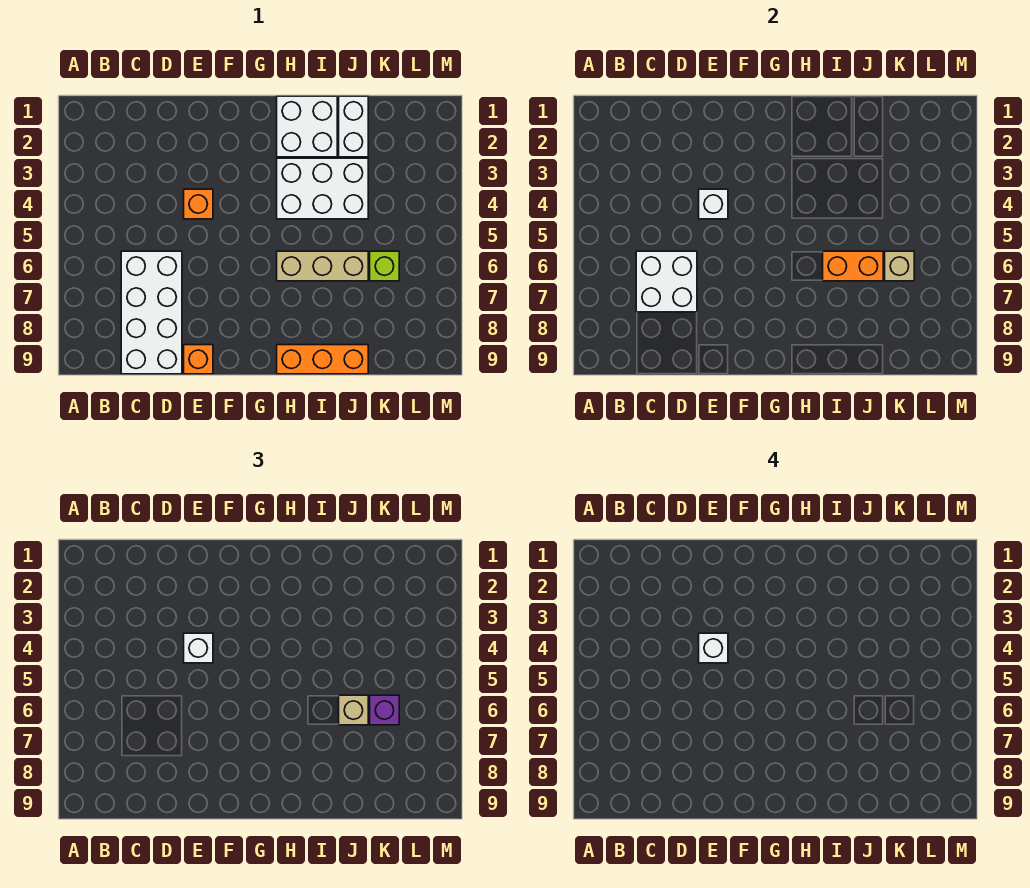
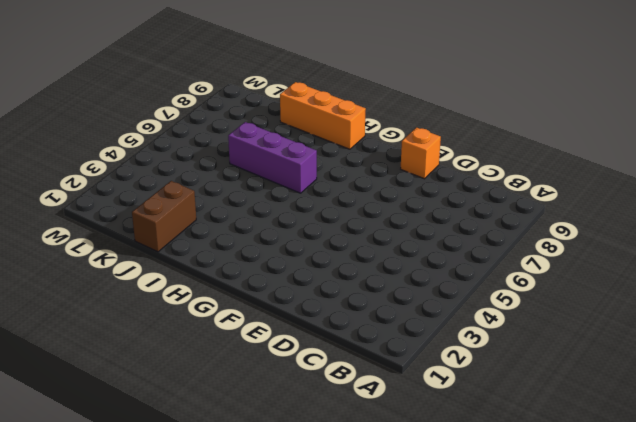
purple 1x3 brick [228,122,317,193] -> tan 1x3 brick [277,251,368,281]
brown 1x2 brick [132,181,196,252] -> white 1x2 brick [339,96,368,157]
none -> white 2x4 brick [121,251,182,374]
none -> orange 1x1 brick [184,189,213,219]
none -> white 2x2 brick [277,96,337,157]

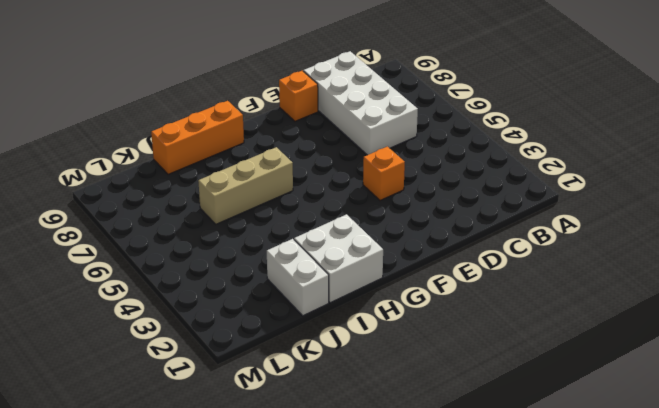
none -> white 2x3 brick [277,158,368,219]
none -> lime 1x1 brick [370,251,399,281]
none -> white 2x2 brick [636,251,697,312]

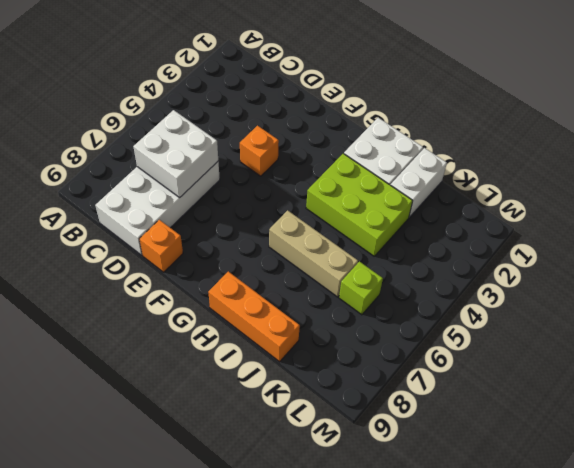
lime 2x3 brick [306,154,413,256] -> white 2x3 brick [277,158,368,219]
none -> white 1x1 brick [699,189,728,219]
none -> orange 1x2 brick [823,251,883,281]
none -> tan 1x1 brick [885,251,914,281]

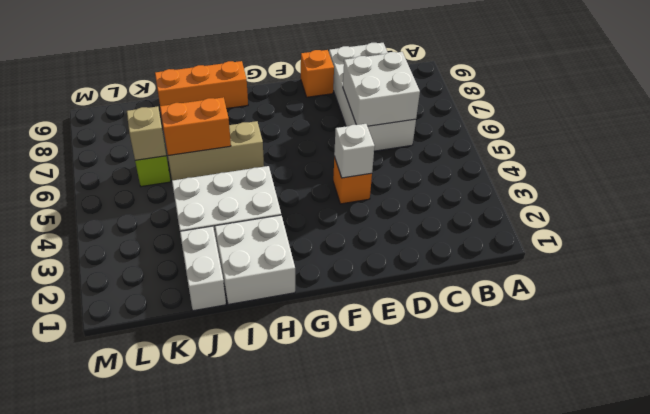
none -> white 1x1 brick [184,633,213,663]
none -> tan 1x1 brick [339,695,368,725]
none -> purple 1x1 brick [370,695,399,725]

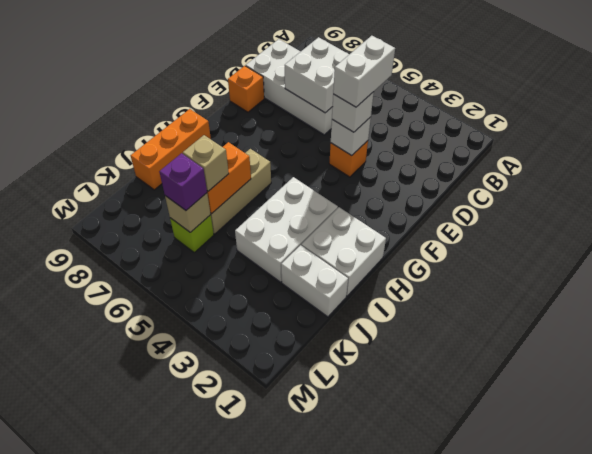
white 1x2 brick [333,36,395,107] -> white 1x1 brick [699,633,728,663]

